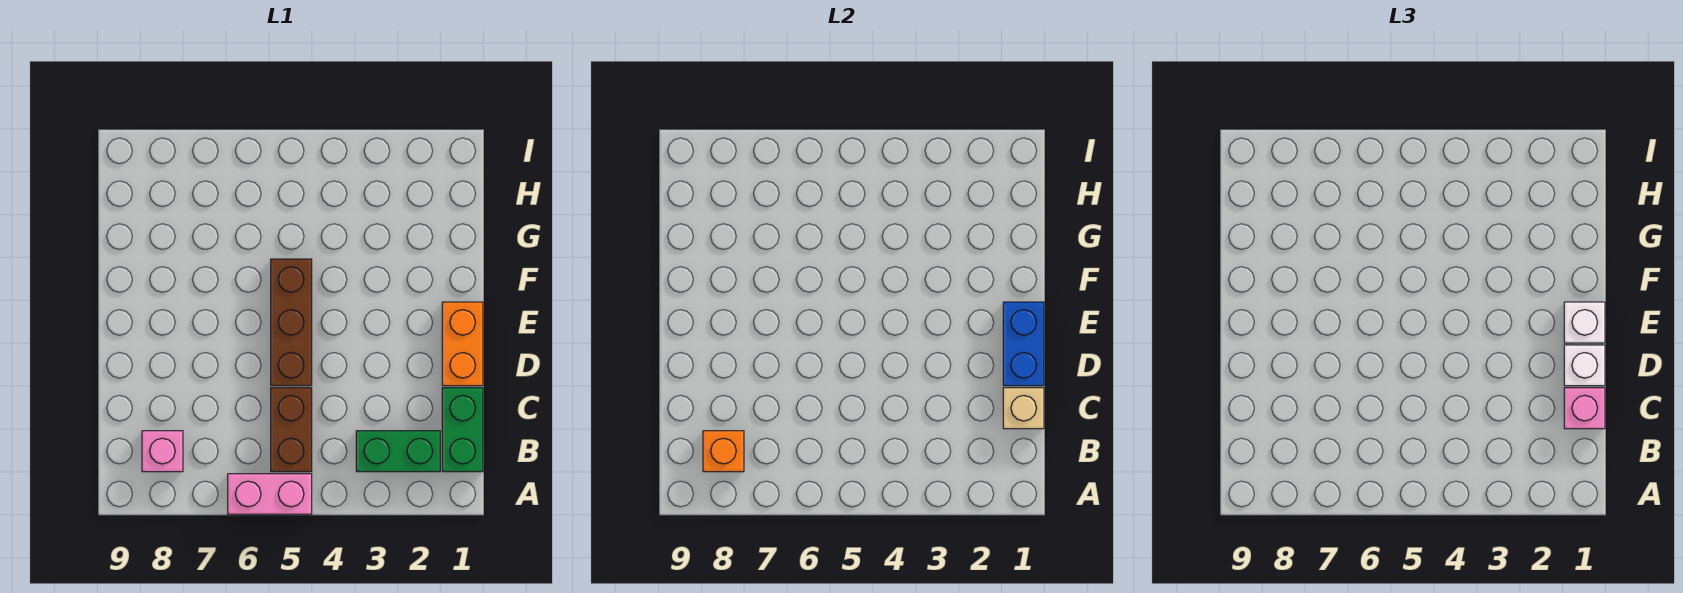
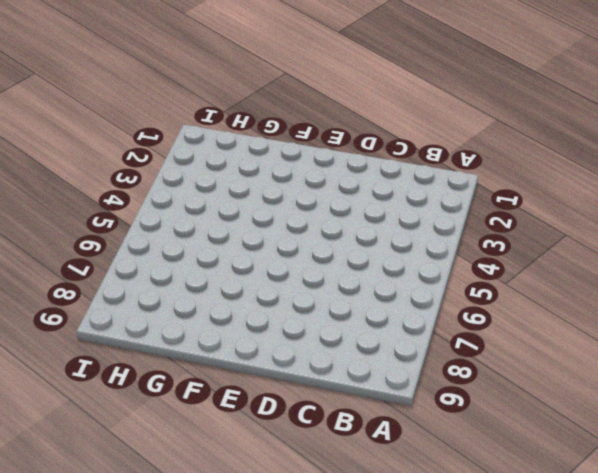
none -> pink 1x2 brick [228,474,312,514]
none -> green 1x2 brick [442,388,483,472]
none -> green 1x2 brick [356,431,440,472]

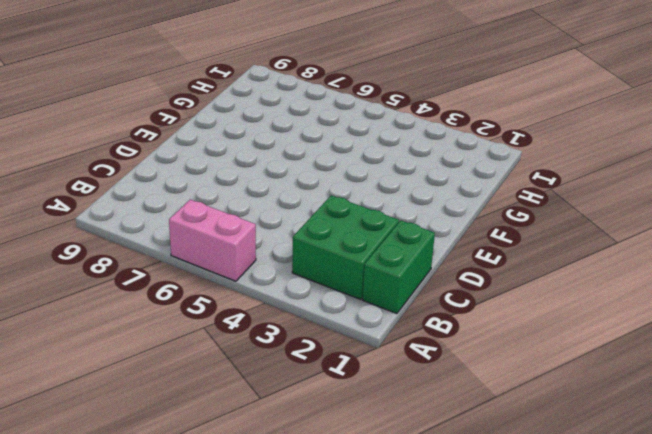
green 2x2 brick [292,196,399,299] -> green 1x2 brick [356,431,440,472]
none -> brown 1x2 brick [271,388,312,472]
none -> pink 1x1 brick [142,431,183,472]
none -> orange 1x2 brick [442,302,483,386]

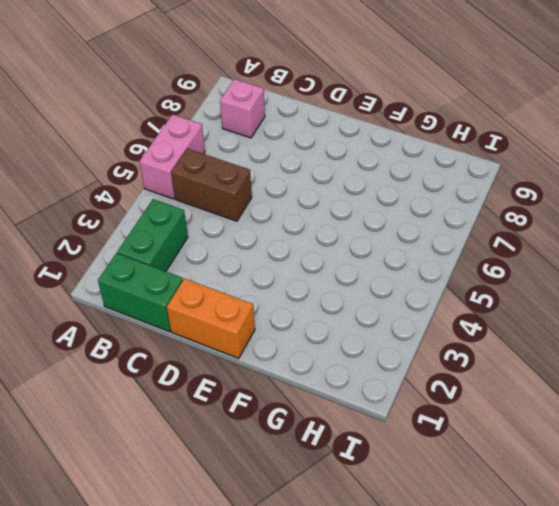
none -> brown 1x3 brick [271,259,312,386]
none -> orange 1x1 brick [703,431,744,472]
none -> tan 1x1 brick [1003,388,1044,429]

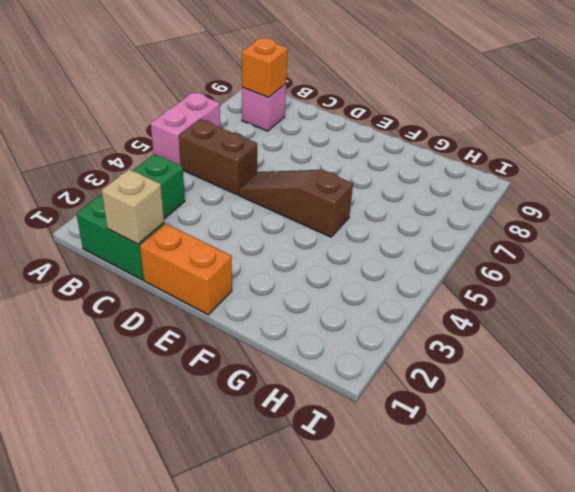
brown 1x3 slope [239,170,353,237] -> brown 1x3 brick [271,259,312,386]
none -> blue 1x2 brick [1003,302,1044,386]
none -> pink 1x1 brick [1564,388,1605,429]
none -> white 1x1 brick [1564,345,1605,386]

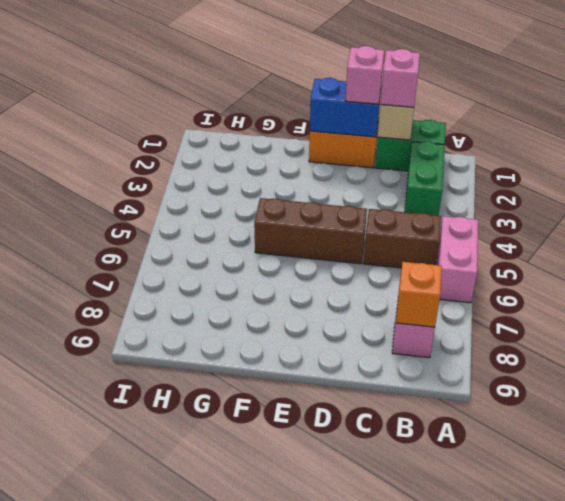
pink 1x1 brick [346,46,384,104] -> white 1x1 brick [1564,345,1605,386]
none -> white 1x1 brick [1564,302,1605,343]

